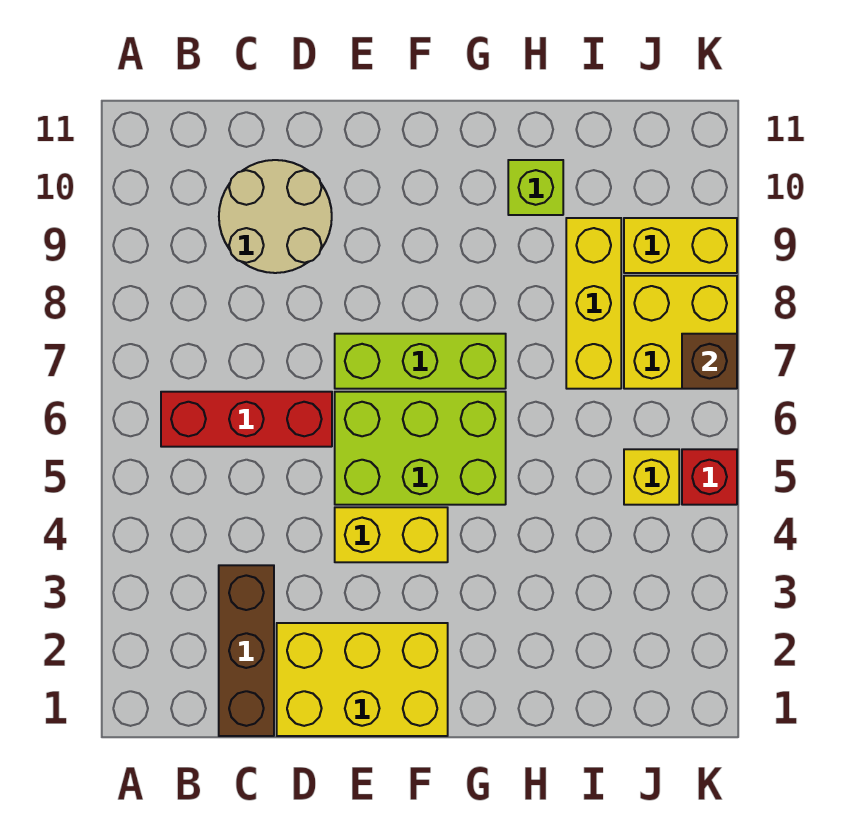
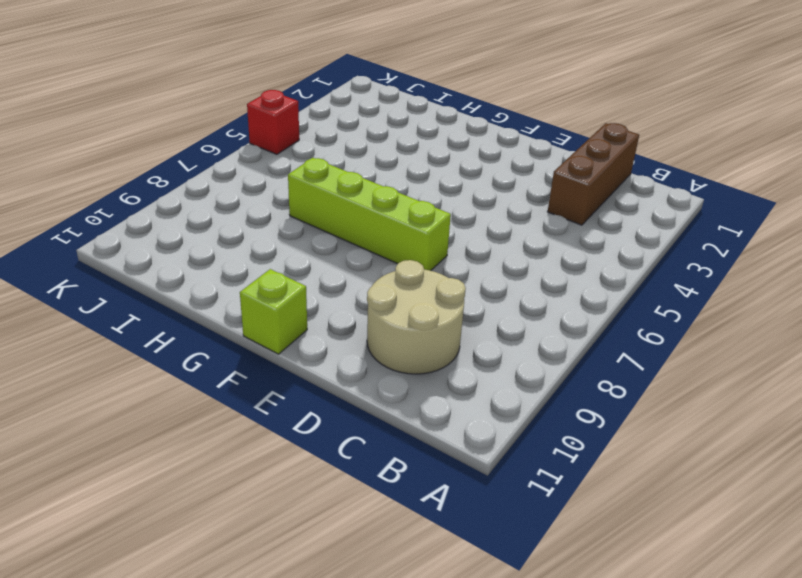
lime 1x4 brick [288,158,451,271] -> lime 1x3 brick [335,334,506,389]
lime 1x1 brick [240,269,307,354] -> lime 1x1 brick moved to [508,160,563,215]
none -> red 1x3 brick [161,392,332,447]
none -> yellow 2x3 brick [277,623,448,736]
none -> yellow 1x2 brick [335,507,448,562]

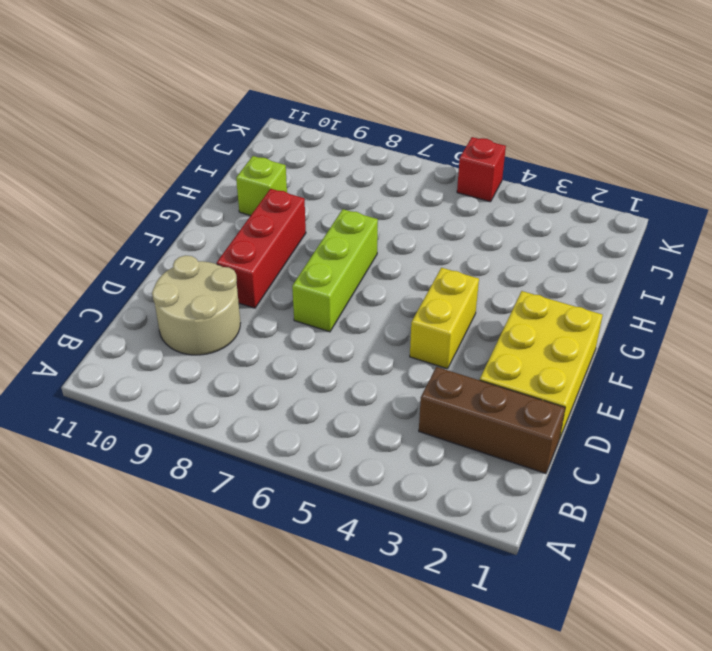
red 1x3 brick [217,189,306,308] -> red 1x3 brick moved to [161,392,332,447]
none -> lime 2x3 brick [335,392,506,505]
none -> yellow 1x3 brick [566,218,621,389]
none -> yellow 1x1 brick [624,449,679,505]

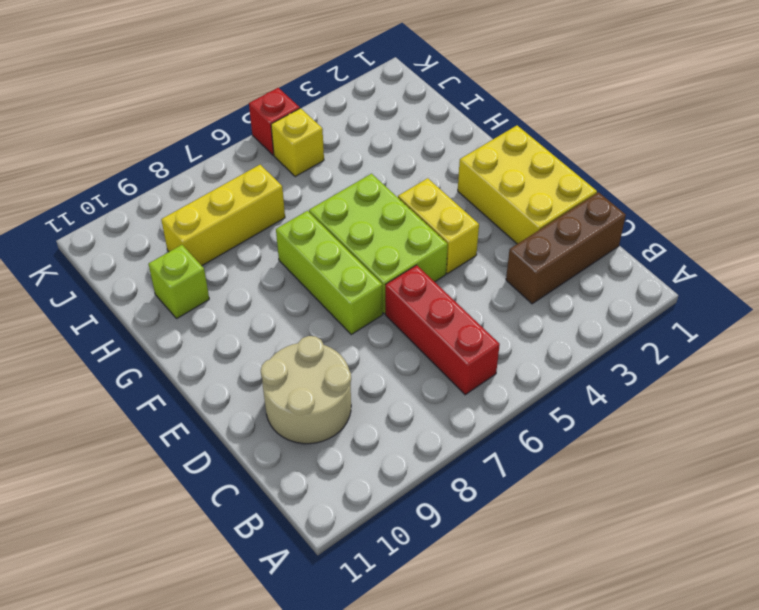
none -> yellow 2x2 brick [624,276,737,389]
none -> yellow 1x2 brick [624,218,737,273]
none -> brown 1x1 brick [682,334,737,389]

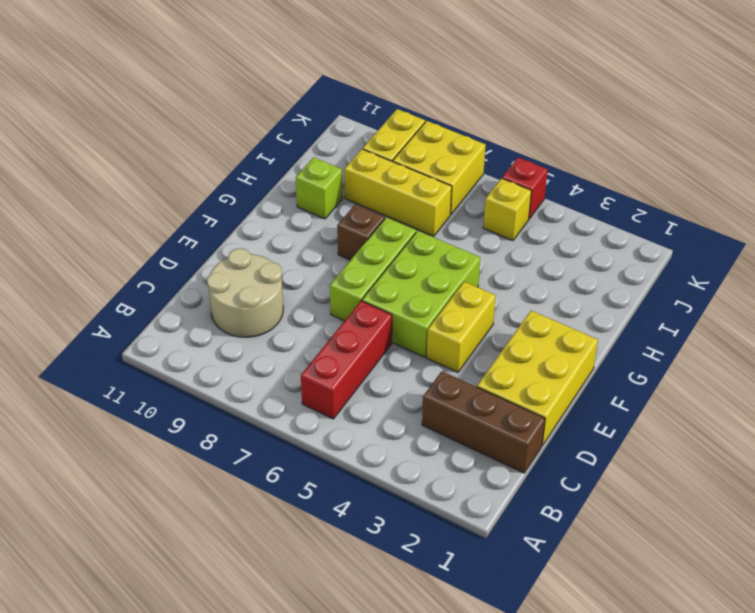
brown 1x1 brick [337,204,385,260] -> brown 1x1 brick moved to [682,334,737,389]

